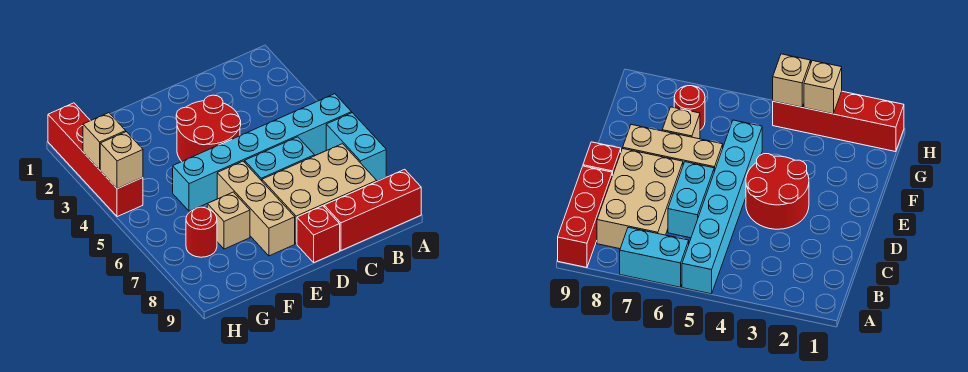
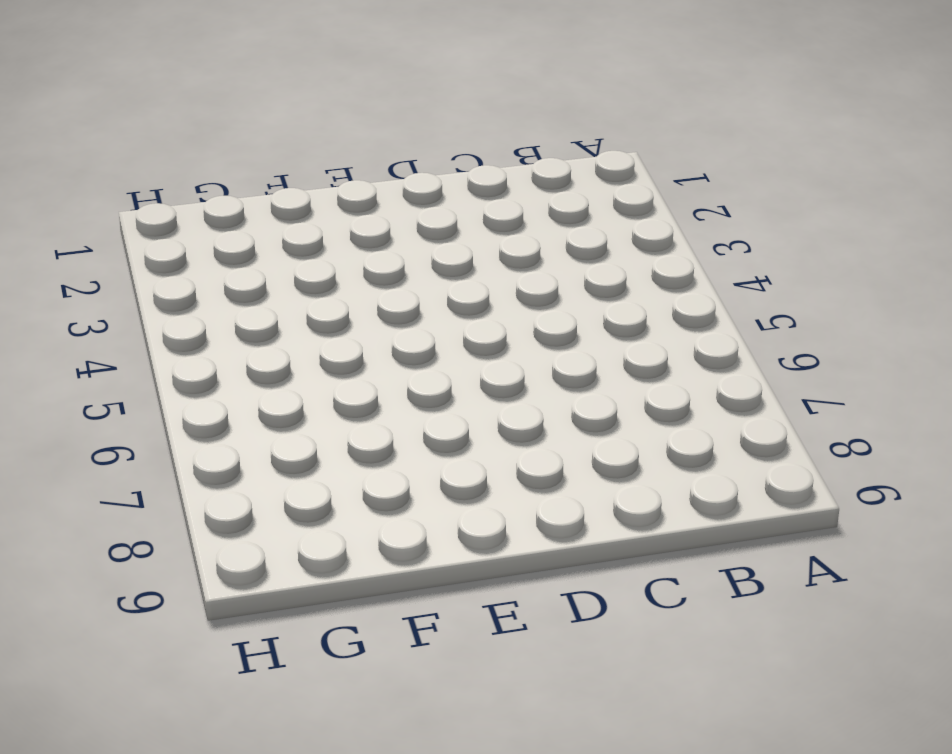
none -> cyan 1x6 brick [173,94,352,211]
none -> cyan 1x2 brick [326,113,386,181]
none -> red 1x3 brick [324,169,421,251]

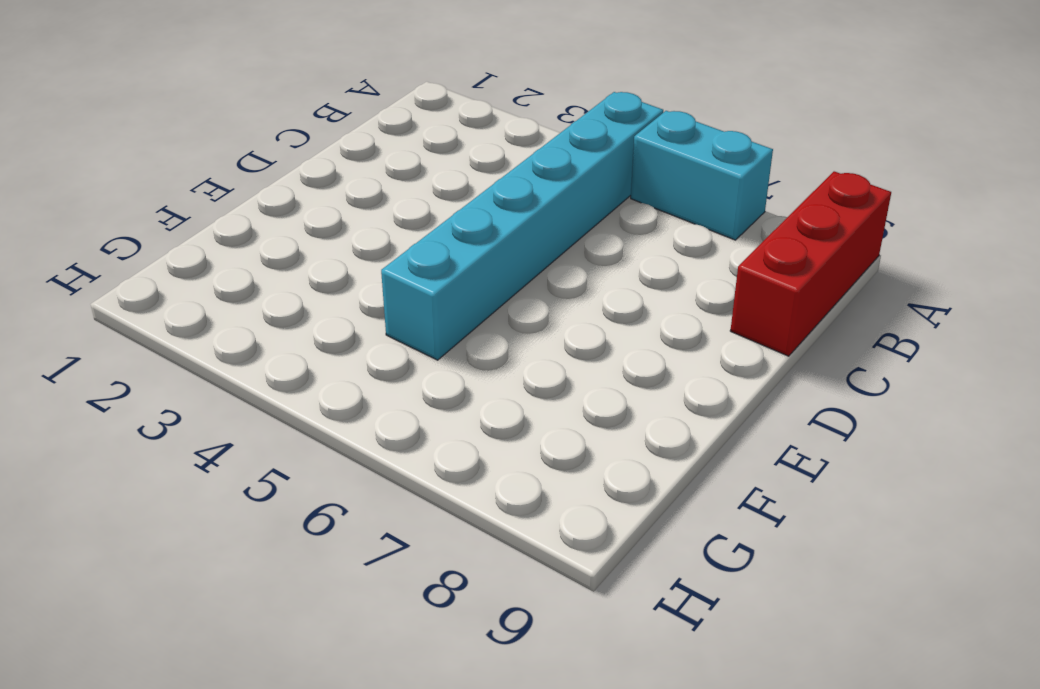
none -> tan 2x3 brick [262,144,377,244]
none -> cyan 1x2 brick [245,137,314,181]
none -> red 2x2 round brick [176,95,241,161]

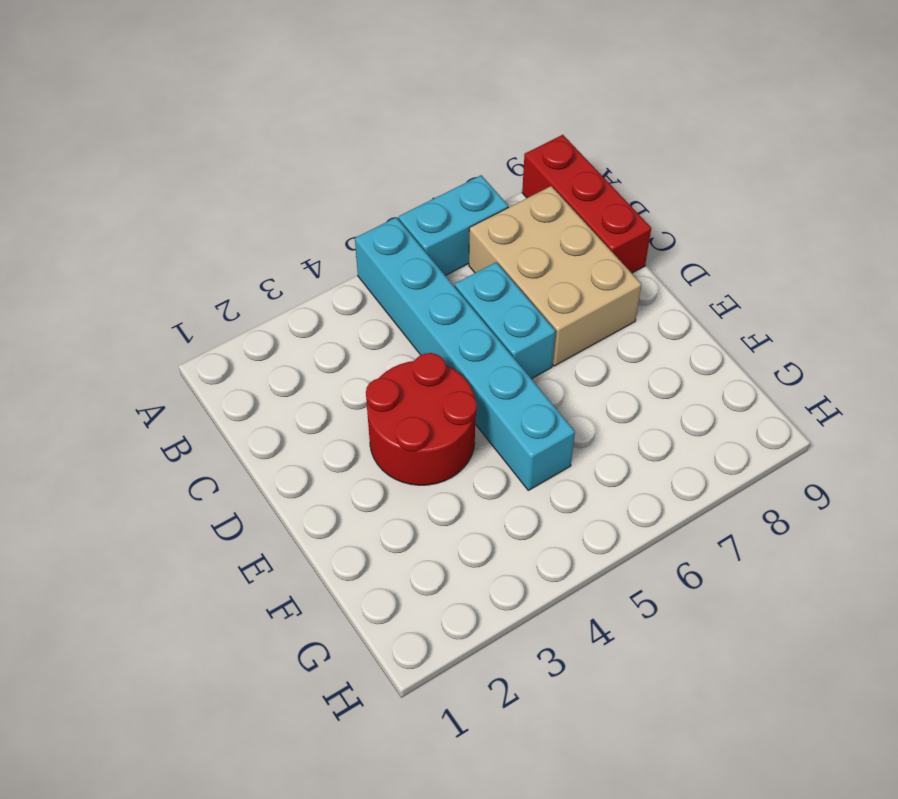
none -> red 1x1 brick [297,206,340,262]
none -> tan 1x3 brick [217,161,295,256]
none -> tan 1x1 brick [207,192,250,249]

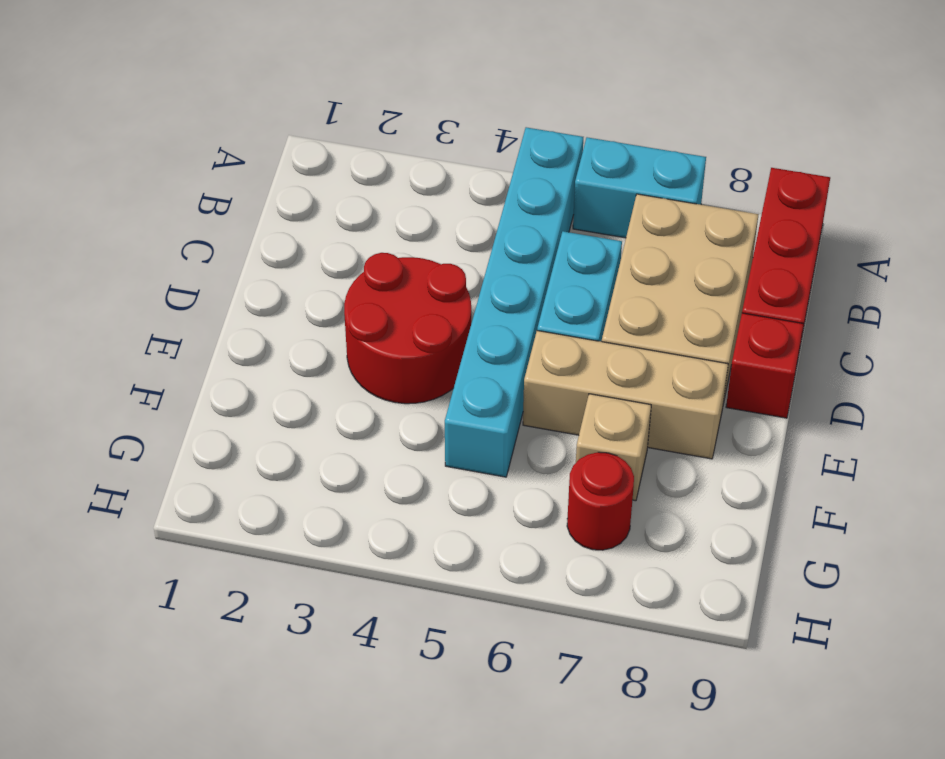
none -> red 1x4 brick [48,103,143,217]
none -> tan 1x1 brick [83,113,126,170]
none -> tan 1x1 brick [100,132,143,189]

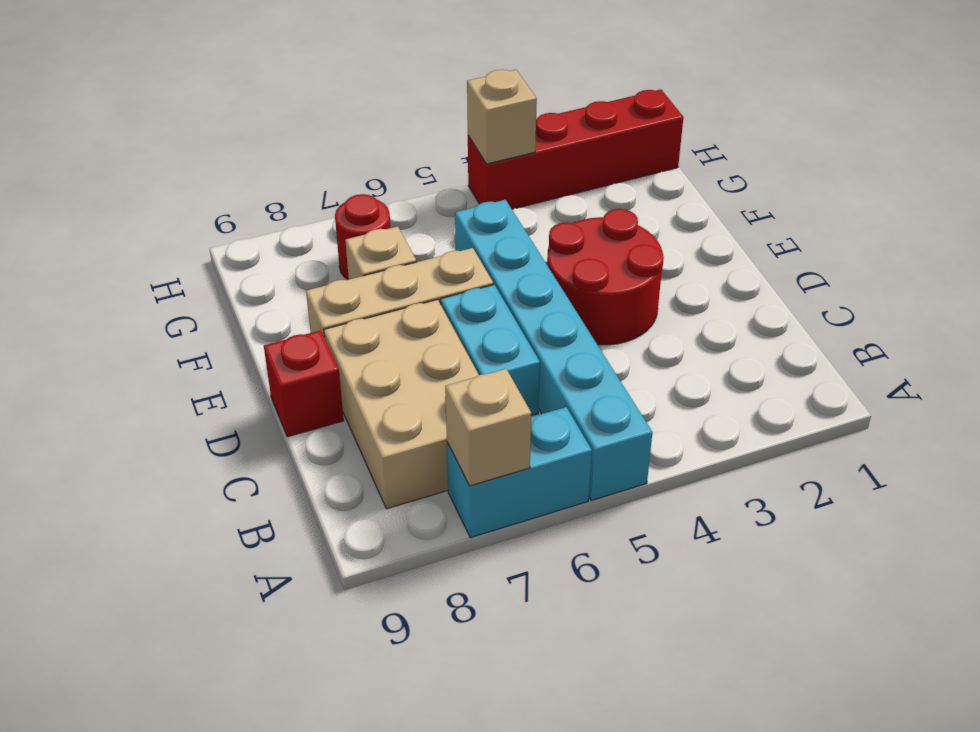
tan 1x1 brick [445,369,531,486] -> tan 1x1 brick moved to [83,113,126,170]
none -> red 1x3 brick [324,169,421,251]

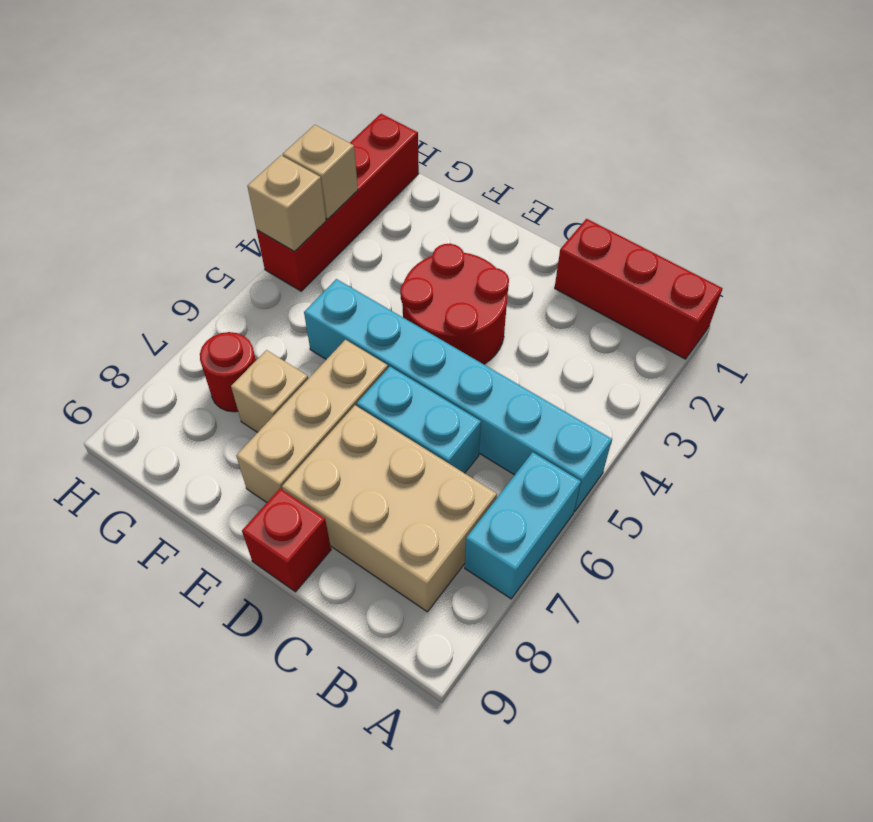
red 1x3 brick [555,219,723,359] -> red 1x3 brick moved to [324,169,421,251]

